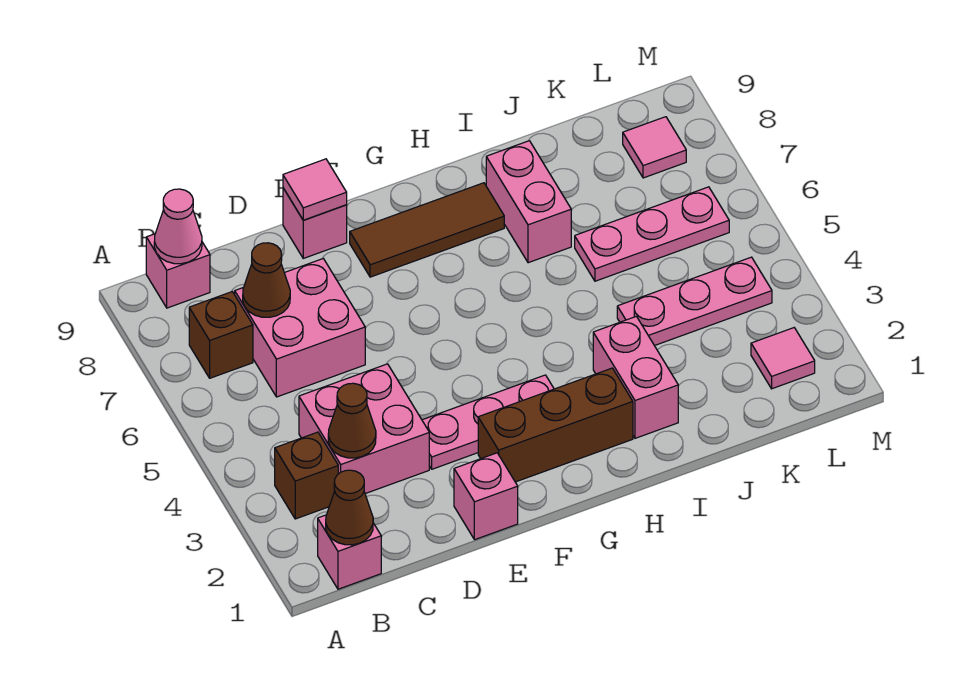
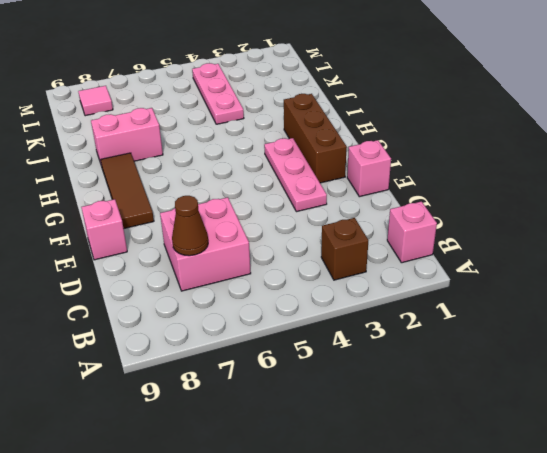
none -> brown 1x1 brick [189,292,253,378]
none -> pink 1x1 brick [146,234,210,308]
none -> pink 2x2 brick [299,364,429,494]

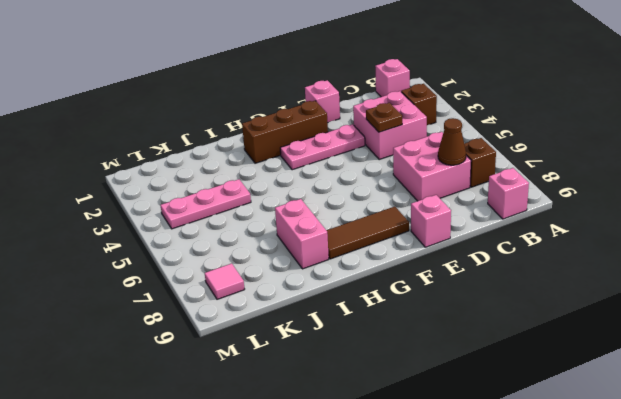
brown 1x1 plate [366,103,402,132] -> none
none -> pink 1x2 brick [593,316,678,438]
none -> pink 1x3 plate [575,187,729,281]
none -> pink 1x1 tile [751,328,815,389]

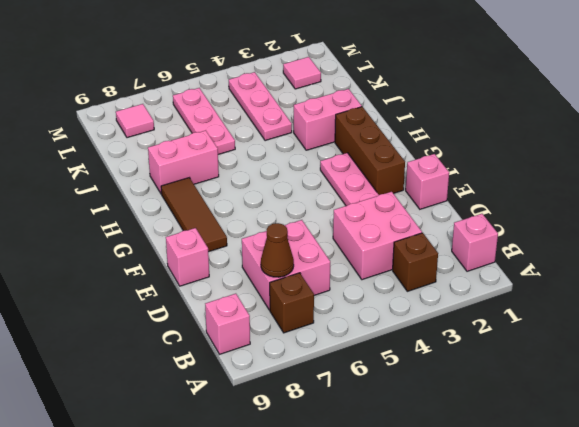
none -> brown 1x1 cone [326,470,373,545]
none -> pink 1x1 cone [154,189,202,264]
none -> brown 1x1 cone [328,383,376,458]

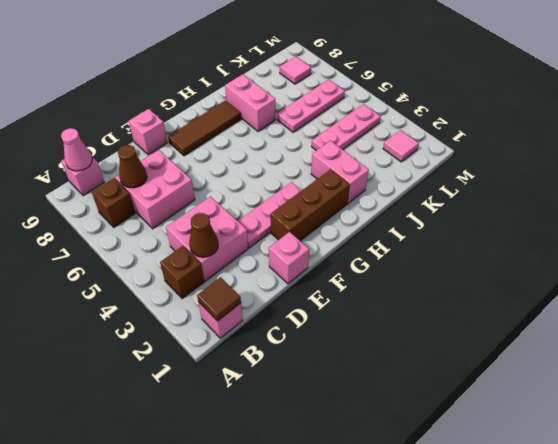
brown 1x1 tile [197,277,241,321] -> brown 1x1 cone [326,470,373,545]
none -> pink 1x1 tile [283,159,347,220]

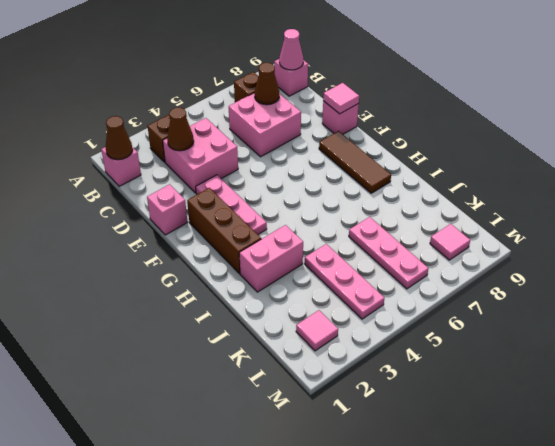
none -> pink 1x2 brick [486,141,571,263]

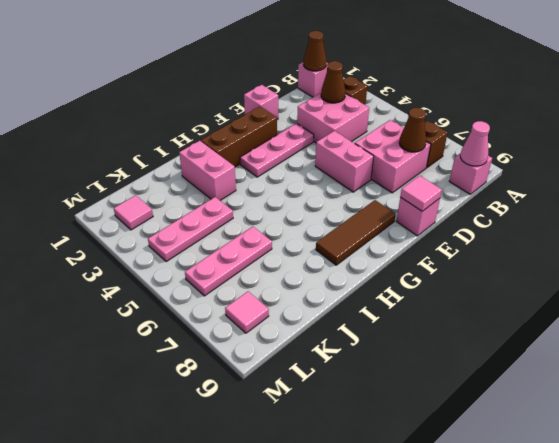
pink 1x2 brick [315,131,374,192] -> pink 1x2 brick moved to [486,141,571,263]

